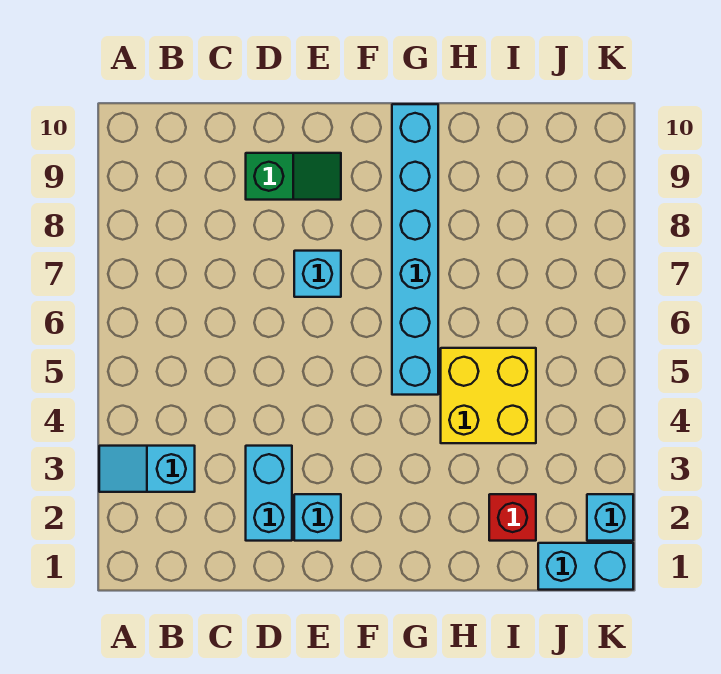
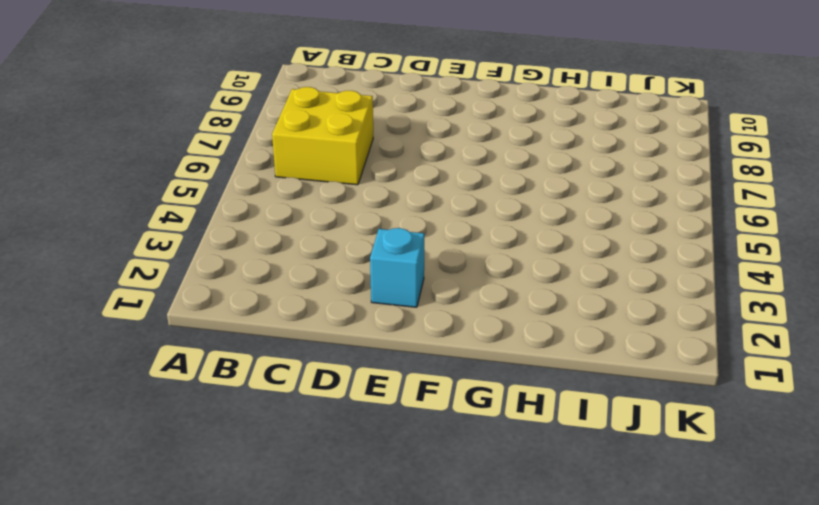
yellow 2x2 brick [272,87,373,185] -> yellow 2x2 brick moved to [441,348,536,443]
none -> cyan 1x2 slope [99,446,195,492]
none -> cyan 1x2 brick [246,446,292,541]

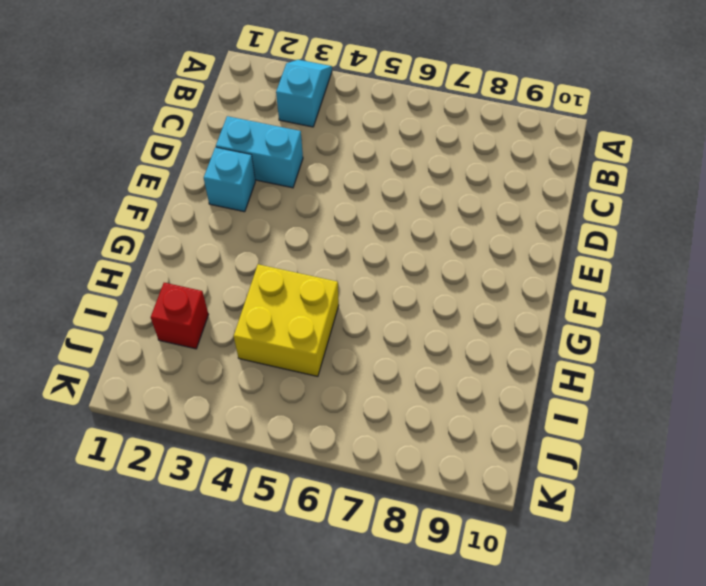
none -> green 1x2 slope [246,153,341,200]
none -> cyan 1x1 brick [294,251,341,297]

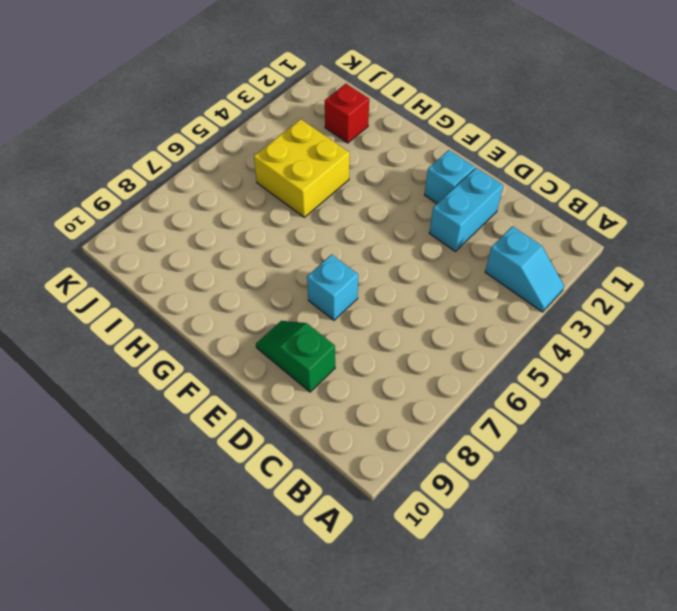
none -> cyan 1x6 brick [392,104,438,395]
none -> cyan 1x2 brick [538,543,633,590]

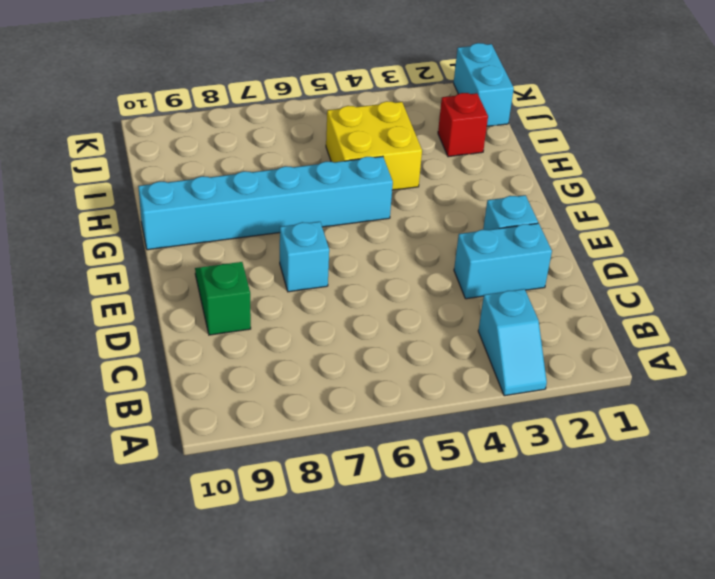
none -> cyan 1x1 brick [587,494,633,541]

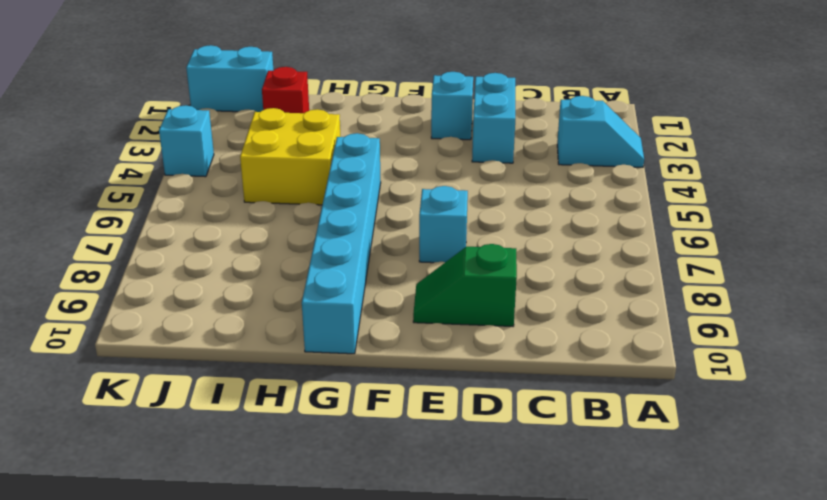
cyan 1x1 brick [159,105,214,177] -> cyan 1x1 brick moved to [587,494,633,541]

